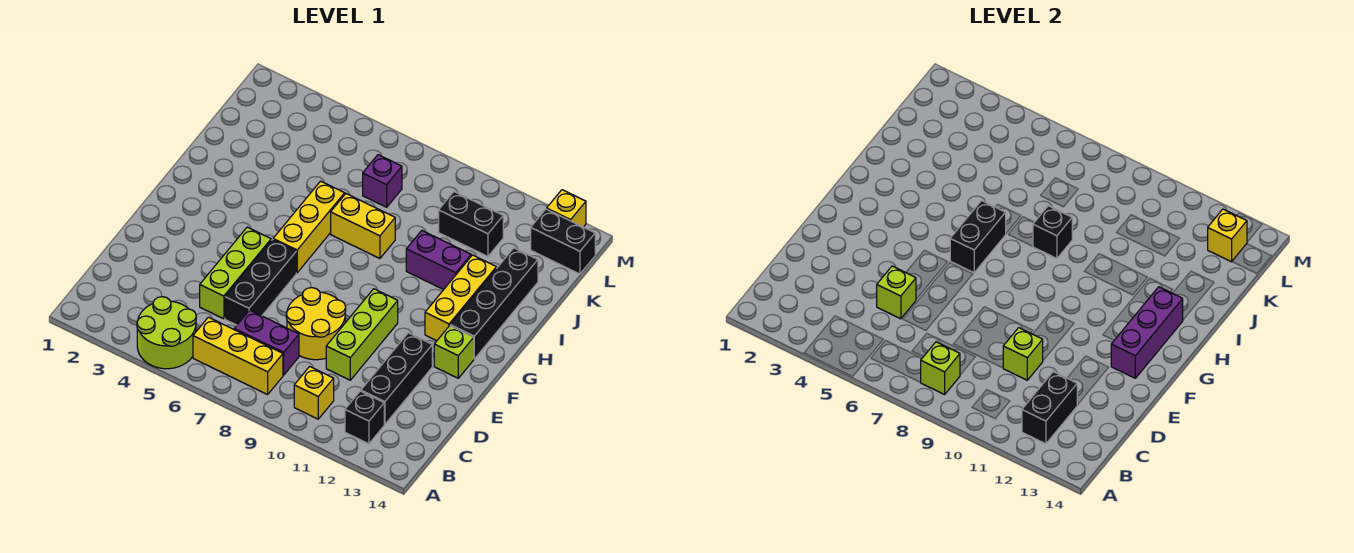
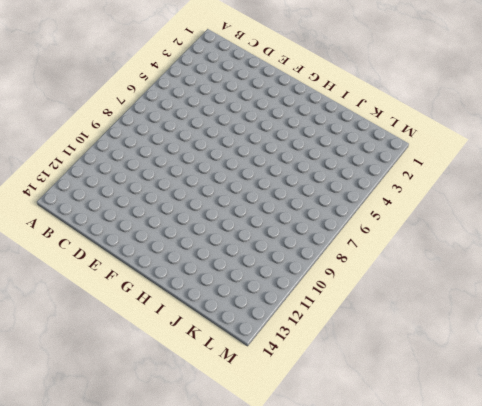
none -> lime 2x2 round brick [137,297,196,369]
none -> yellow 1x3 brick [193,317,283,394]
none -> yellow 1x1 brick [294,367,334,419]

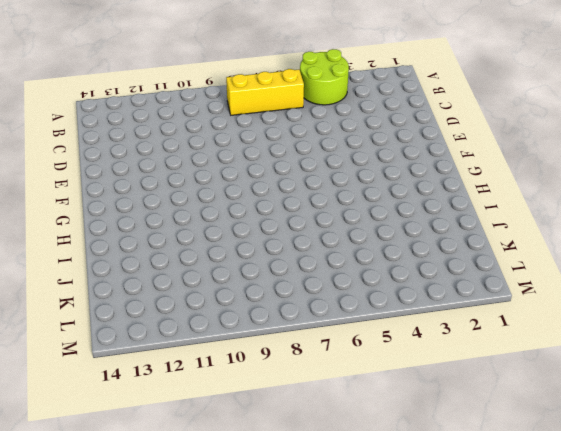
none -> yellow 1x1 brick [294,367,334,419]
none -> black 1x1 brick [345,391,384,444]
none -> purple 1x2 brick [234,310,299,375]

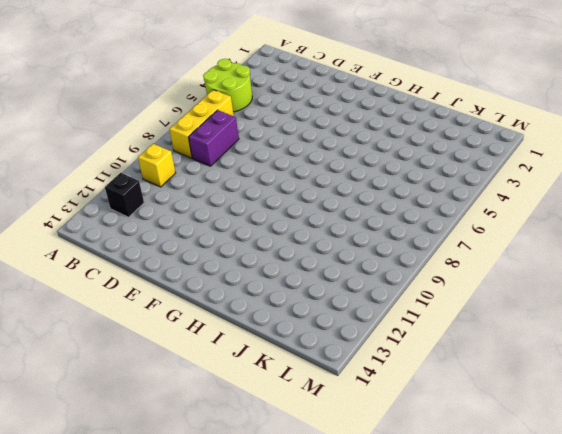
none -> black 1x3 brick [361,333,432,424]
none -> lime 1x3 brick [200,227,271,319]
none -> black 1x3 brick [225,240,296,325]

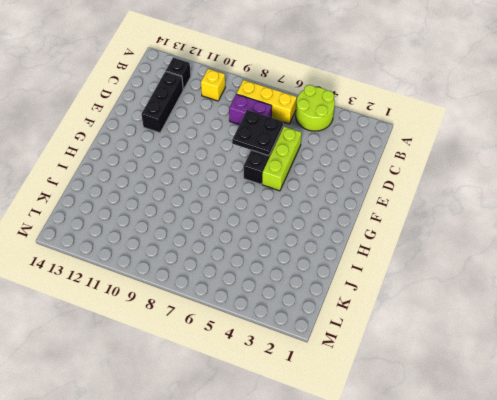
black 2x2 plate [232,110,283,156] -> none
none -> yellow 2x2 round brick [286,288,346,360]
none -> lime 1x3 brick [326,289,398,380]
none -> lime 1x1 brick [434,326,474,378]

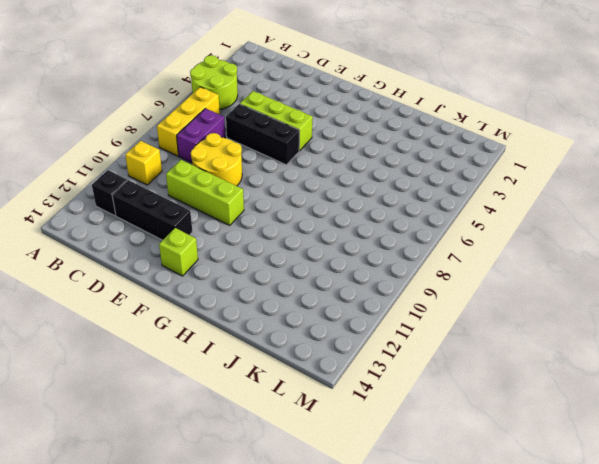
none -> yellow 1x3 brick [273,181,345,273]
none -> yellow 1x3 brick [425,255,496,341]
none -> black 1x4 brick [450,248,538,359]

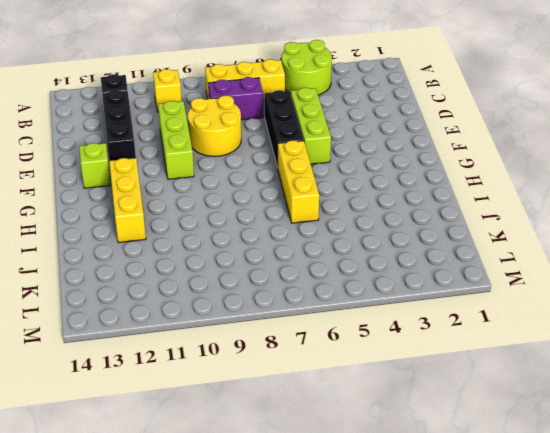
none -> black 1x4 brick [450,248,538,359]
none -> yellow 1x2 brick [331,194,395,258]
none -> purple 1x2 brick [406,231,471,290]

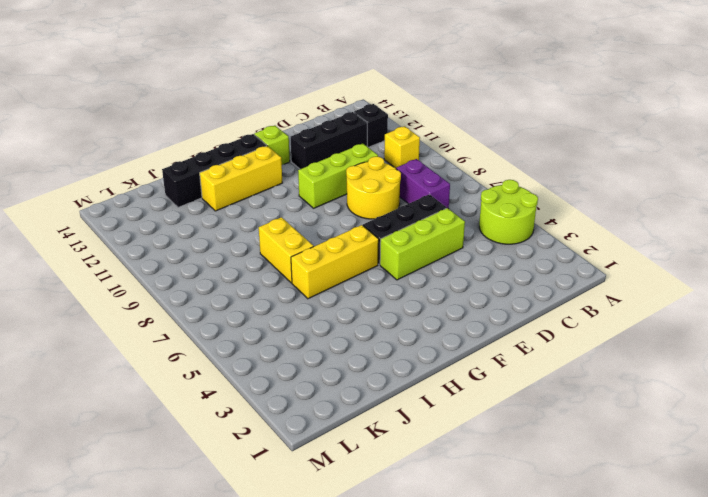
none -> yellow 1x3 brick [193,317,283,394]
none -> purple 1x2 brick [406,231,471,290]
none -> purple 1x1 brick [363,155,402,207]

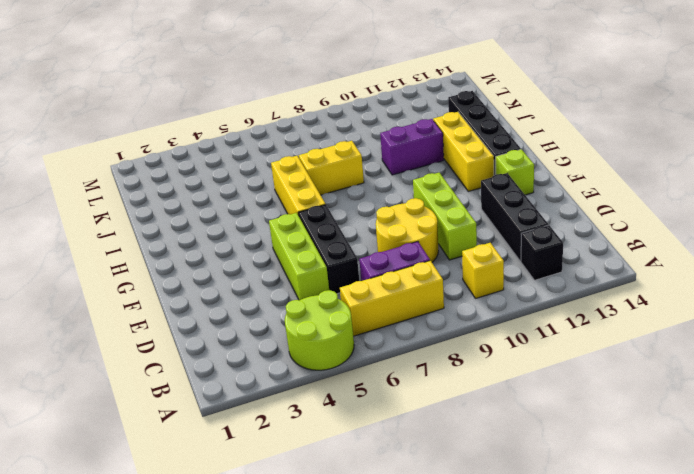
none -> purple 1x1 brick [363,155,402,207]
none -> black 1x2 brick [439,192,503,257]
none -> black 1x2 brick [531,209,595,274]

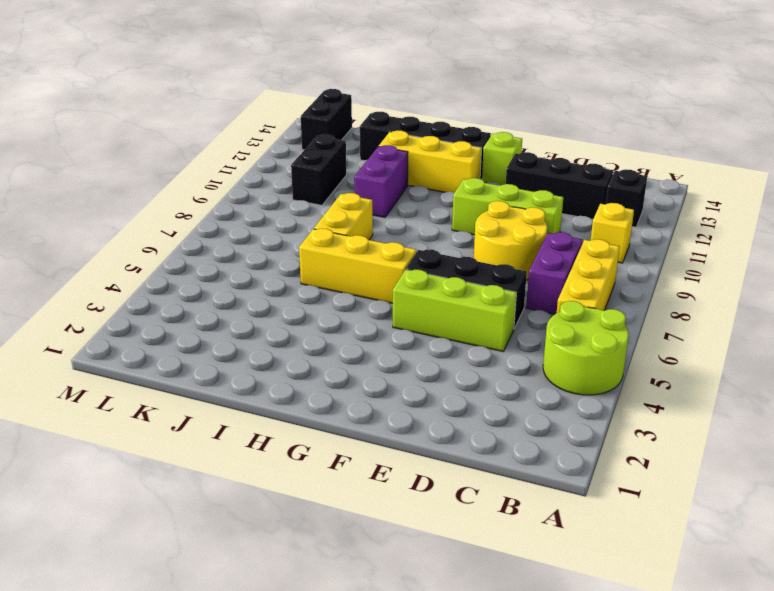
none -> purple 1x1 brick [363,155,402,207]
none -> yellow 1x1 brick [547,190,586,227]
none -> lime 1x1 brick [920,342,960,394]

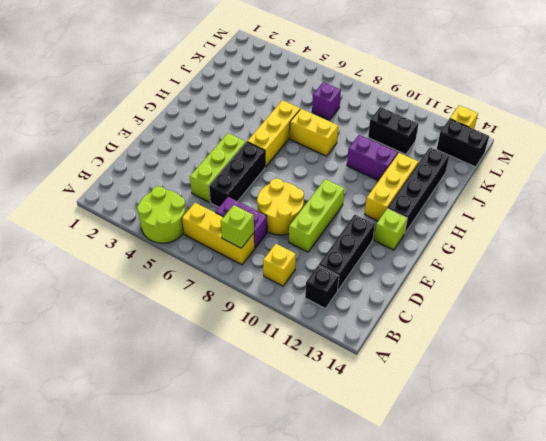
none -> black 1x2 brick [1022,372,1077,444]
none -> lime 1x1 brick [877,266,916,319]
none -> lime 1x1 brick [1003,328,1043,380]

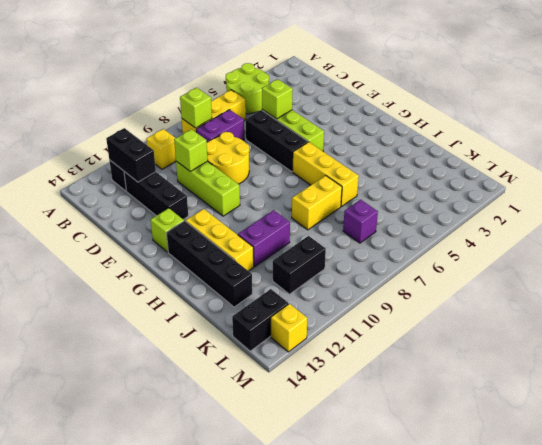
none -> purple 1x3 brick [1111,287,1183,378]
none -> black 1x2 brick [950,201,1006,273]
none -> black 1x1 brick [1033,206,1072,258]

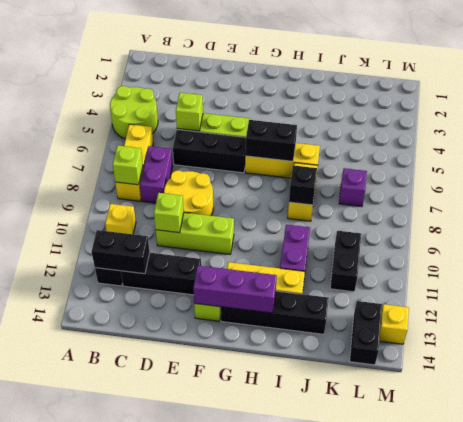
none -> yellow 1x1 brick [1208,209,1247,262]

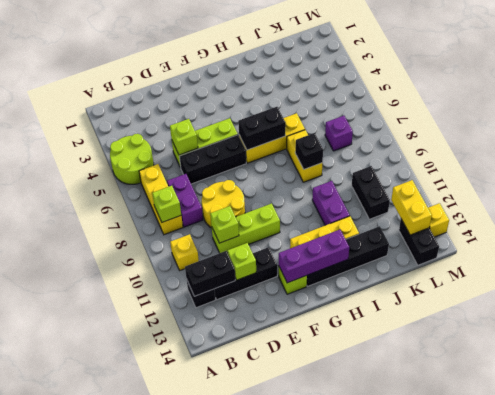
lime 1x1 brick [228,243,256,280] -> none
yellow 1x2 brick [391,180,432,235] -> yellow 1x1 brick [1208,209,1247,262]

